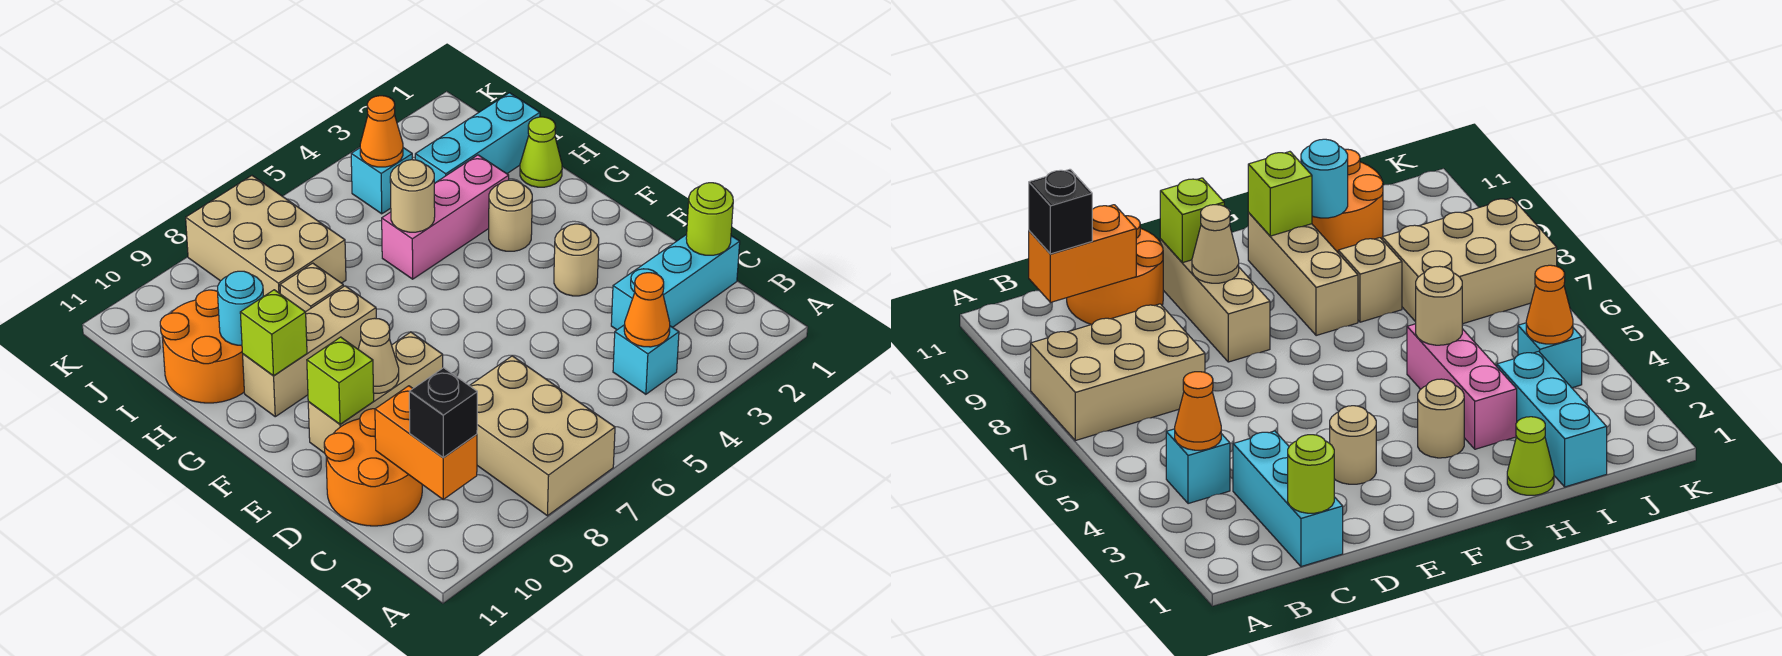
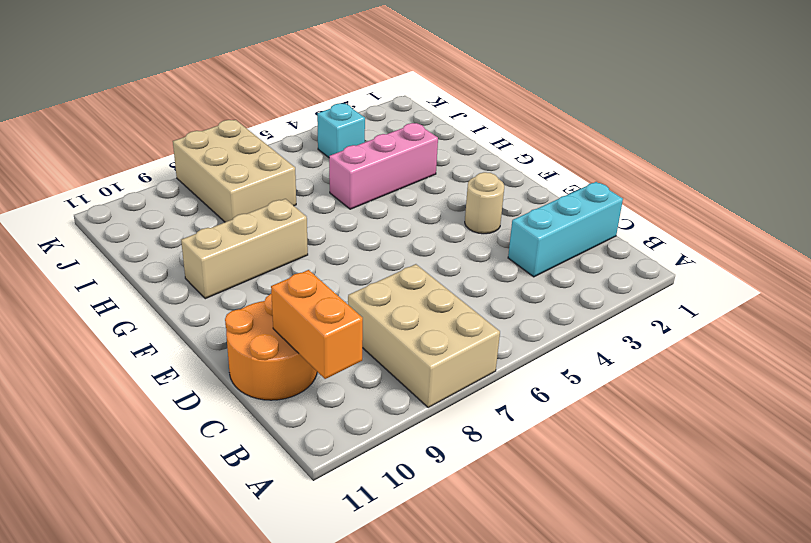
none -> cyan 1x1 brick [613,325,679,394]
none -> tan 1x3 brick [308,332,443,453]
none -> tan 1x1 round brick [489,180,532,251]

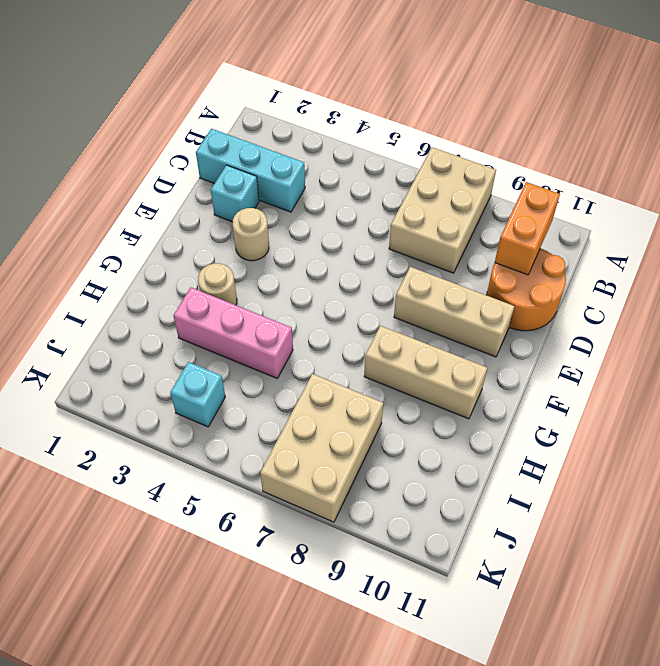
cyan 1x1 brick [211,165,259,222] -> cyan 1x1 brick moved to [613,325,679,394]
none -> lime 1x1 cone [520,117,562,187]
none -> tan 1x1 brick [280,263,344,312]
none -> orange 2x2 round brick [160,290,244,403]

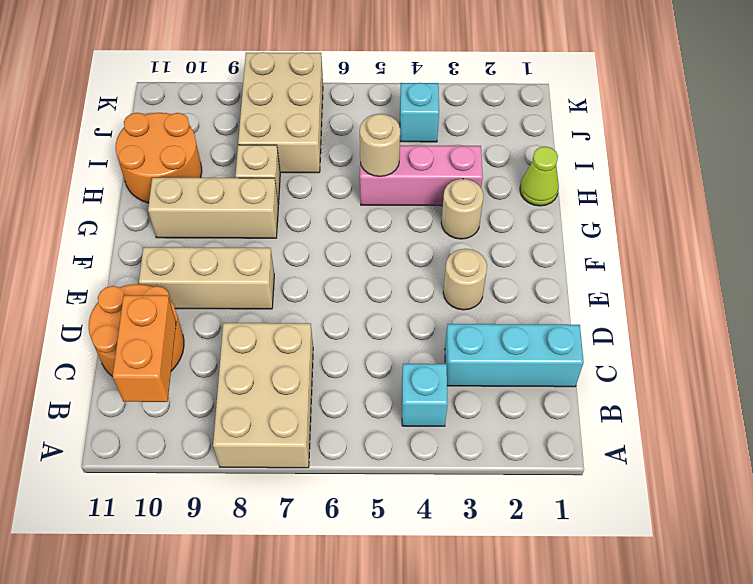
none -> cyan 1x3 brick [415,93,540,183]
none -> orange 1x1 cone [624,273,670,347]
none -> lime 1x1 round brick [686,183,733,255]

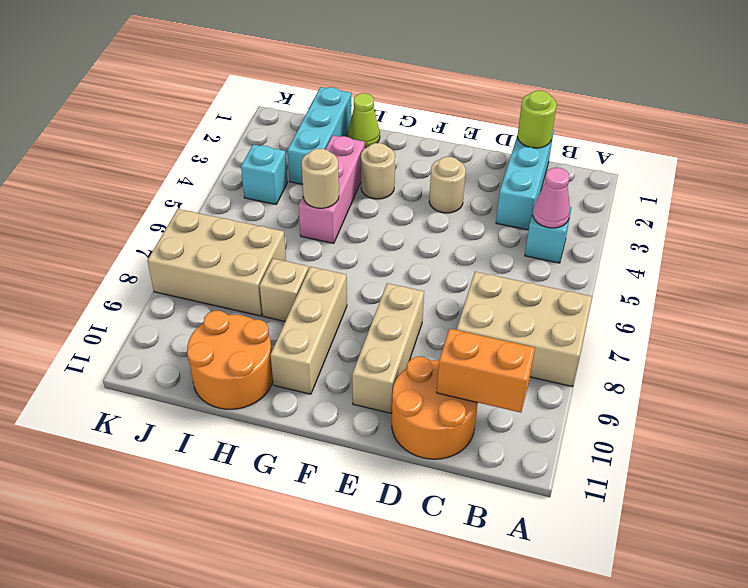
pink 1x1 cone [533,168,570,228] -> orange 1x1 cone [624,273,670,347]
none -> tan 1x1 cone [358,318,399,393]
none -> lime 1x1 brick [307,337,374,424]
none -> lime 1x1 brick [240,290,307,376]

